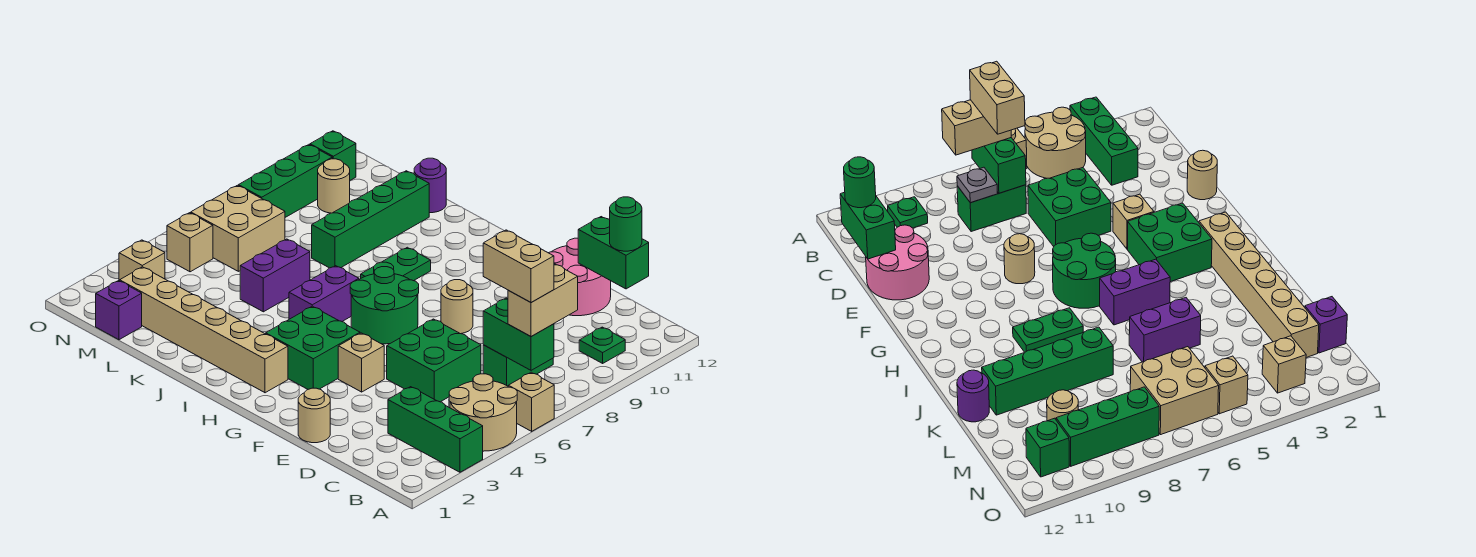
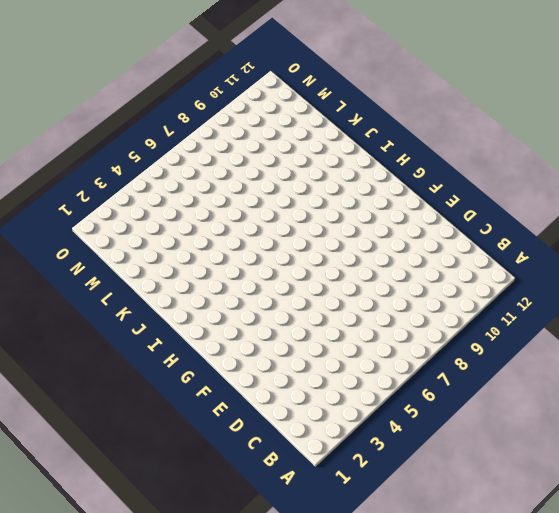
none -> green 1x3 brick [388,387,483,472]
none -> tan 2x2 round brick [449,374,517,451]
none -> tan 1x1 brick [508,372,554,431]
none -> green 1x1 plate [579,327,625,363]

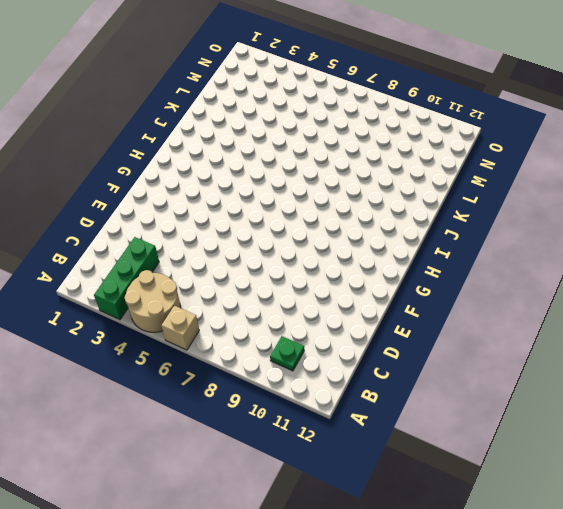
none -> green 1x2 brick [483,345,553,386]
none -> green 2x2 brick [387,319,481,402]
none -> pink 2x2 round brick [549,238,611,316]
none -> tan 1x1 round brick [298,388,330,443]

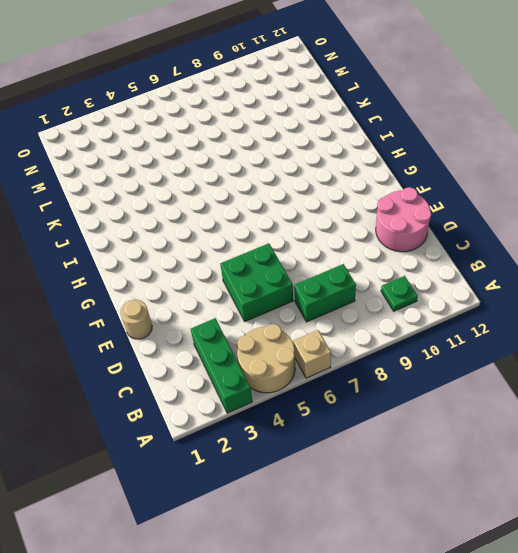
none -> tan 1x1 brick [338,333,384,392]
none -> tan 1x1 round brick [441,280,473,334]
none -> green 2x2 brick [266,306,360,389]
none -> green 2x2 round brick [350,267,419,344]

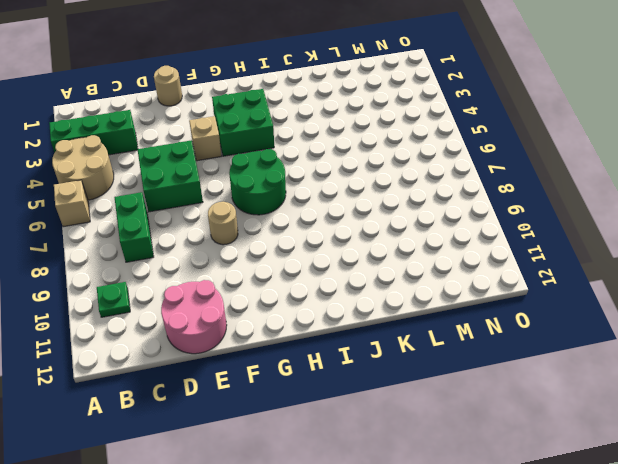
none -> tan 1x6 brick [120,267,288,393]
none -> purple 1x2 brick [289,266,359,322]
none -> green 1x2 plate [361,247,431,281]
none -> purple 1x2 brick [240,239,310,312]

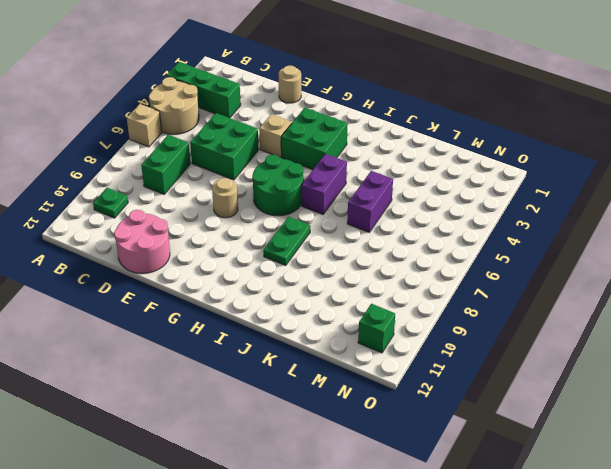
none -> tan 1x6 brick [120,267,288,393]
none -> green 1x4 brick [312,171,429,268]
none -> purple 1x1 round brick [414,158,446,213]
none -> purple 1x1 brick [96,281,142,340]

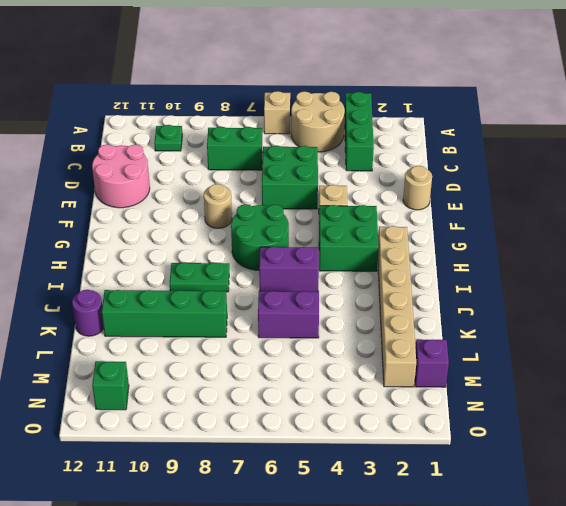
none -> tan 2x2 brick [191,185,285,271]
none -> tan 1x1 round brick [318,159,350,213]
none -> tan 1x1 brick [119,240,165,281]
none -> tan 1x1 brick [167,213,213,272]

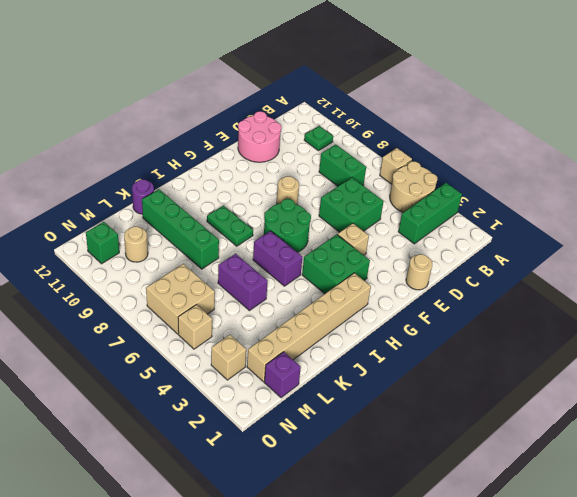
none -> green 1x3 brick [239,145,332,217]
none -> green 1x2 brick [483,298,554,370]
none -> grey 1x1 plate [957,167,998,203]
none -> green 1x2 brick [578,217,649,289]

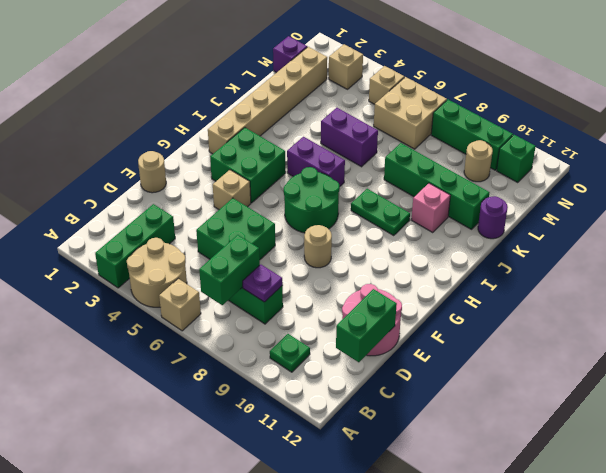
purple 1x1 plate [243,265,283,302] -> grey 1x1 plate [957,167,998,203]
pink 1x1 brick [411,183,450,232] -> none
none -> tan 1x2 brick [508,264,578,337]
none -> green 1x1 round brick [610,197,642,251]
none -> tan 1x2 brick [483,230,554,303]

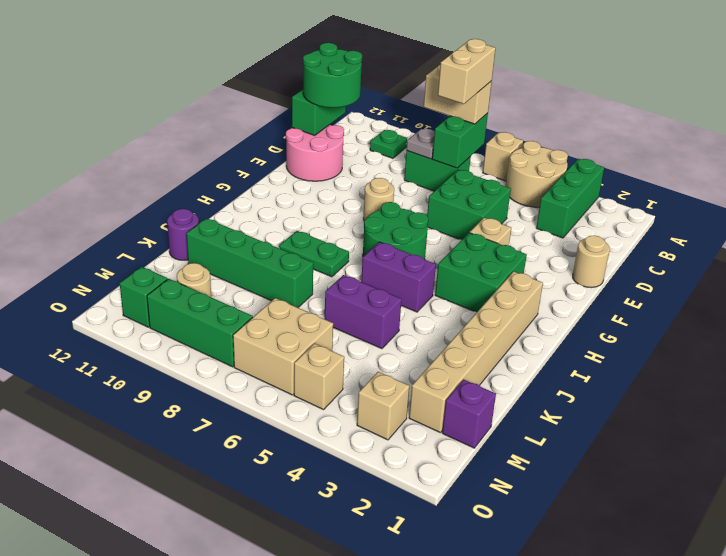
green 2x2 round brick [303,43,362,108] -> green 1x1 round brick [610,197,642,251]

